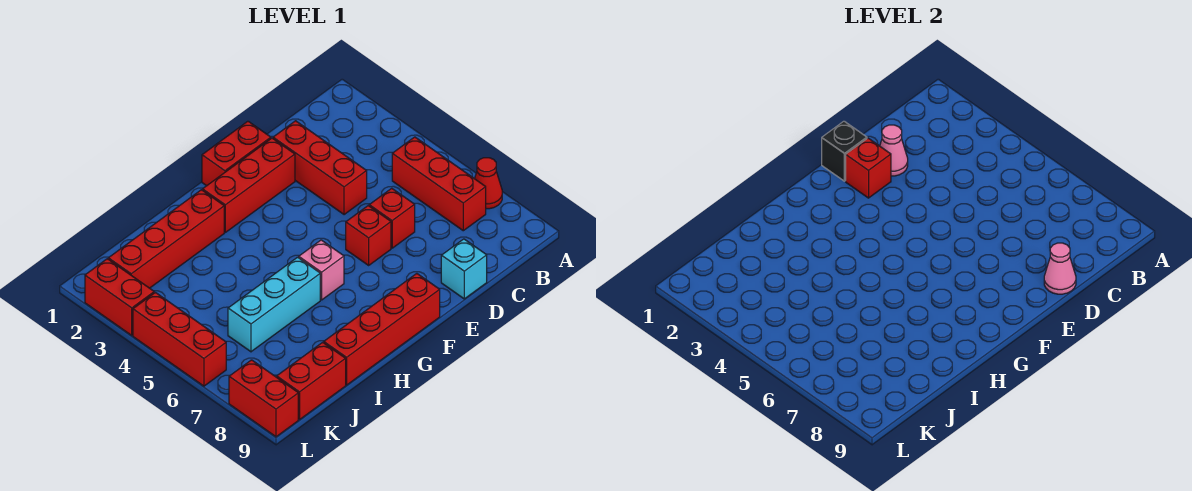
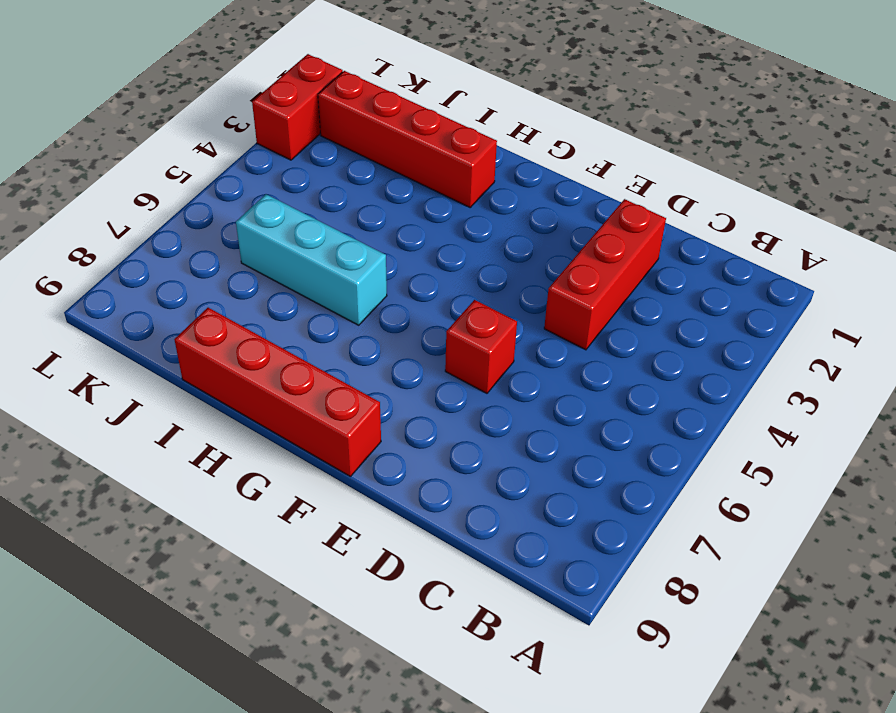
none -> red 1x1 cone [475,158,502,209]
none -> red 1x3 brick [392,137,486,231]
none -> red 1x1 brick [369,188,415,248]

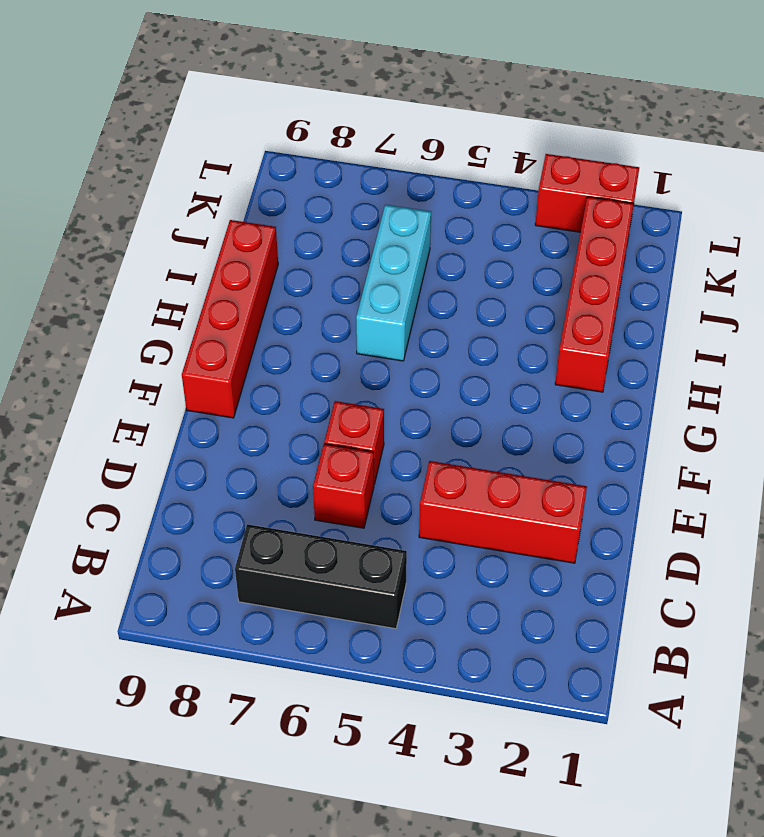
black 1x3 brick [235,524,407,629] -> red 1x3 brick [392,137,486,231]
none -> red 1x1 cone [475,158,502,209]
none -> cyan 1x1 brick [441,239,487,299]
none -> red 1x2 brick [202,121,271,186]

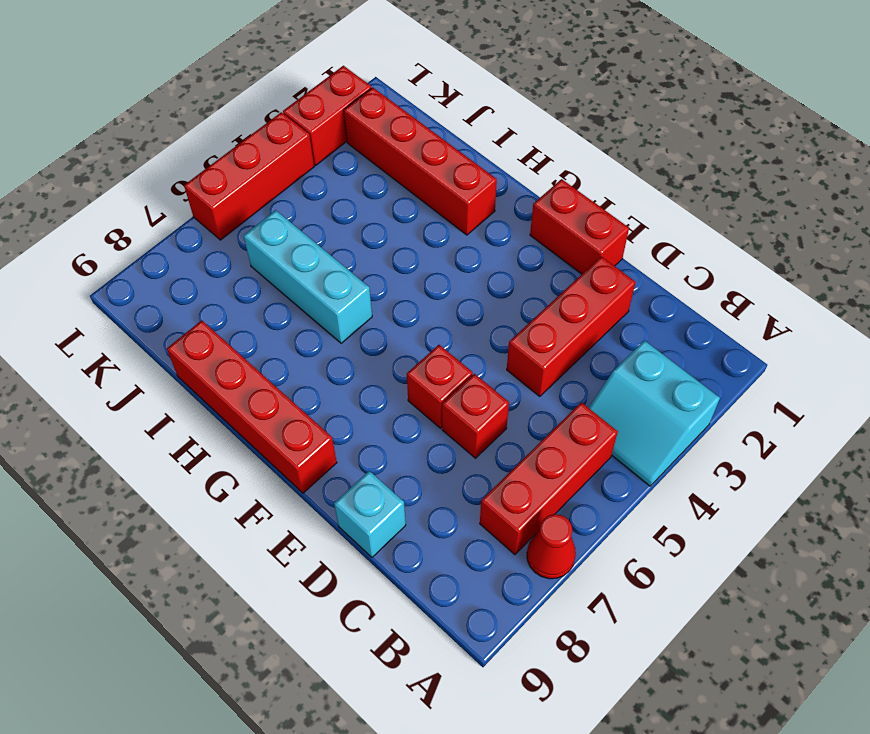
cyan 2x2 slope [589,341,720,486] -> none
none -> red 1x3 brick [203,138,295,232]
none -> pink 1x1 brick [299,240,344,300]
none -> red 1x2 brick [277,342,346,419]

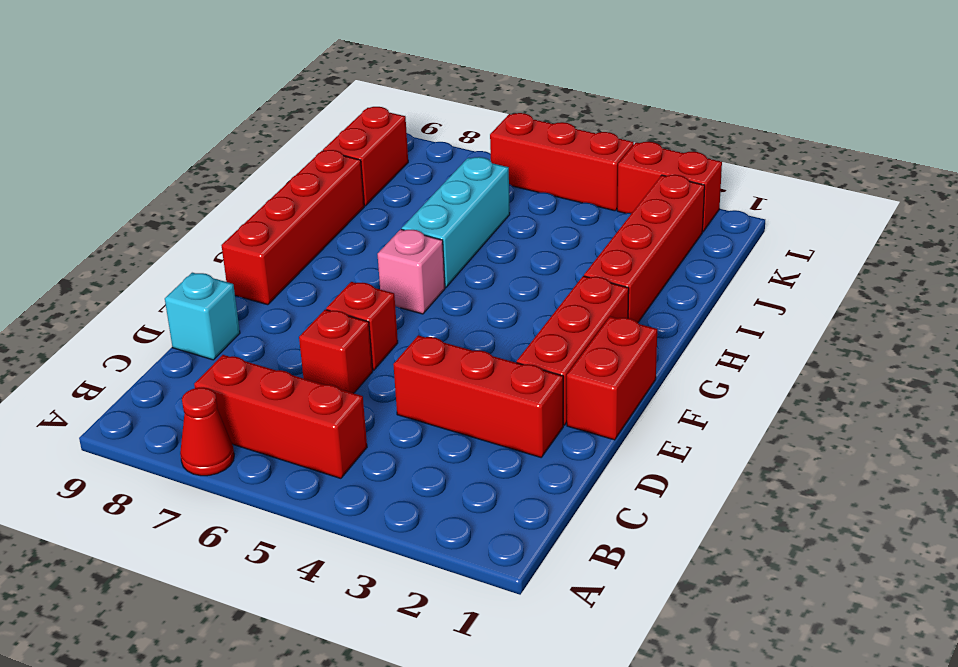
none -> red 1x2 brick [229,360,298,437]
none -> pink 1x1 cone [880,125,908,176]
none -> pink 1x1 cone [1044,243,1076,294]

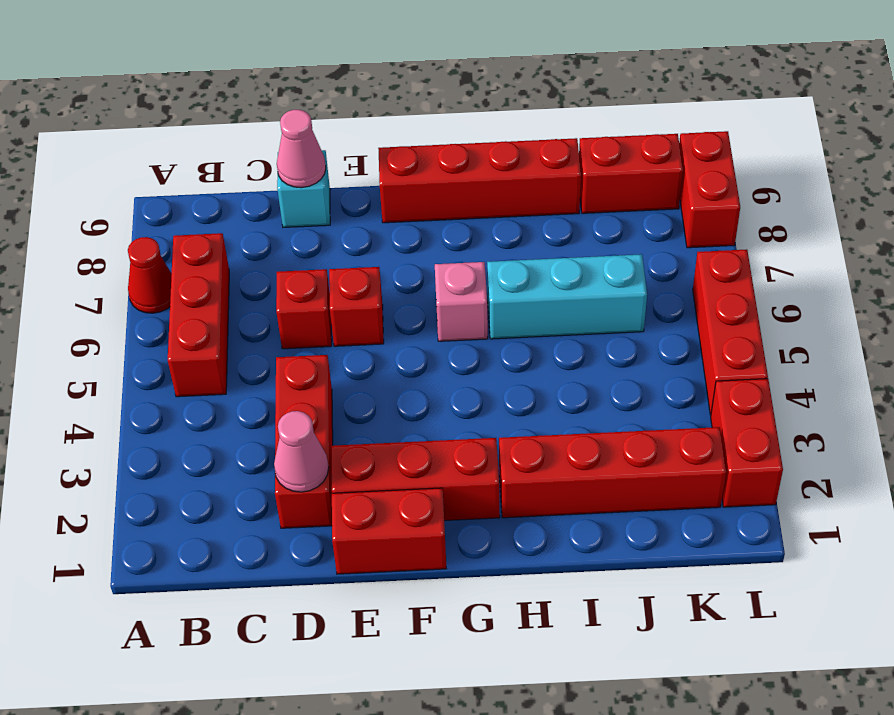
none -> black 1x1 brick [822,121,867,181]
none -> red 1x1 brick [846,138,891,198]

